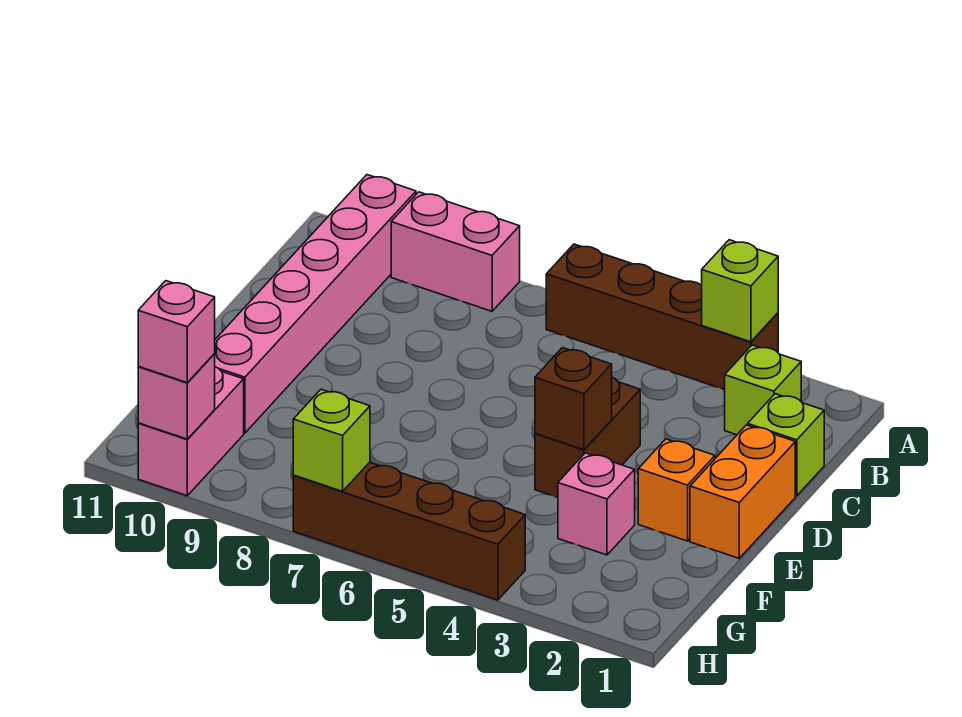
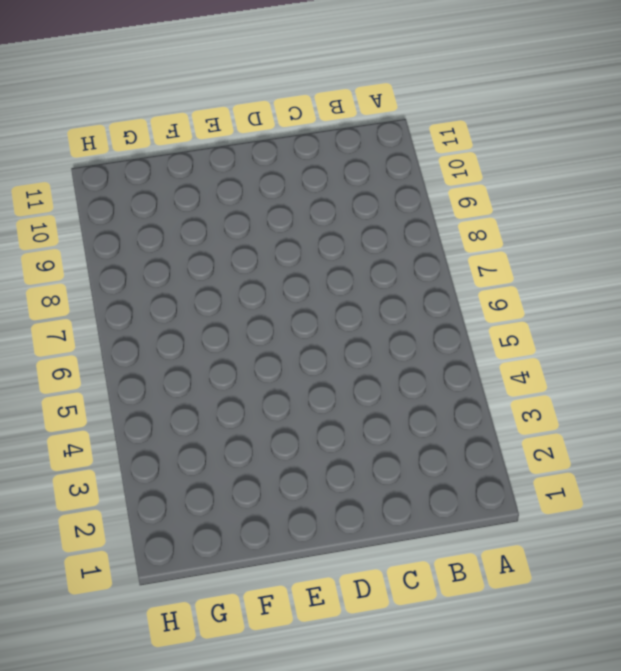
none -> brown 1x4 brick [546,244,778,390]
none -> pink 1x2 brick [391,192,520,311]
none -> pink 1x6 brick [215,175,416,433]

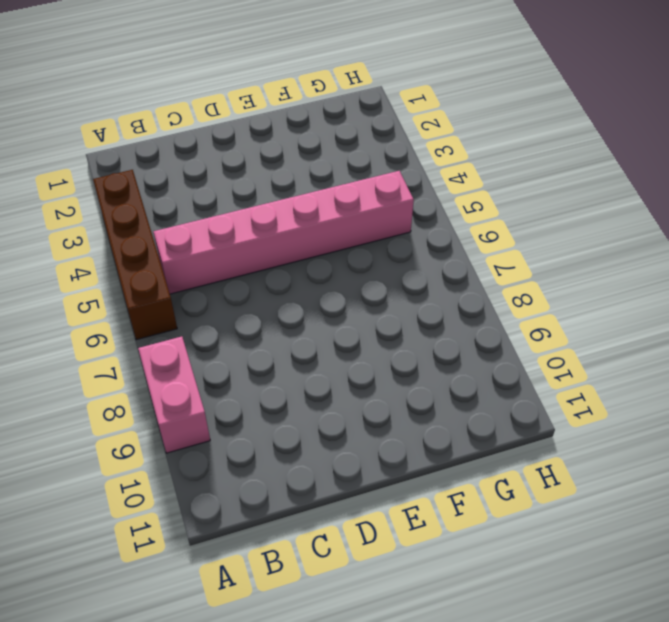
pink 1x6 brick [154,171,414,294] -> pink 1x6 brick moved to [215,175,416,433]
none -> lime 1x1 brick [725,345,801,435]
none -> lime 1x1 brick [748,394,824,496]
none -> orange 1x2 brick [690,425,795,558]

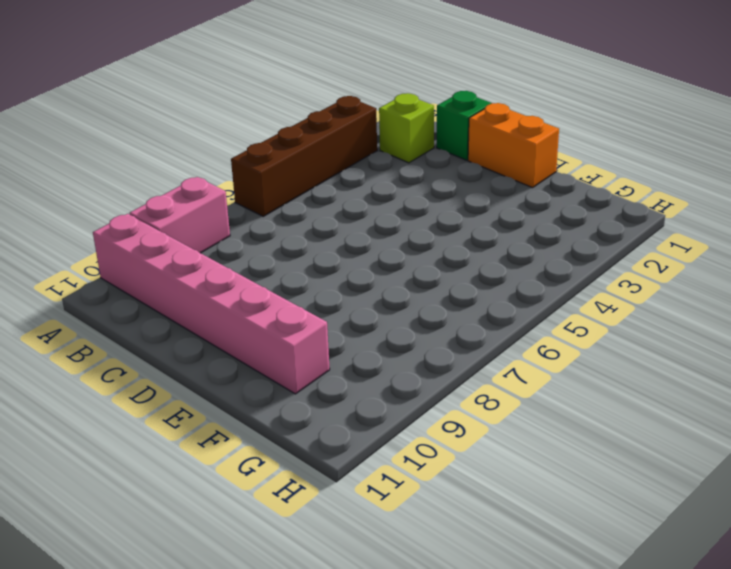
green 1x1 brick [437,91,492,160] -> lime 1x1 brick [748,394,824,496]
none -> brown 1x2 brick [535,377,640,497]
none -> orange 1x1 brick [638,439,715,541]
none -> pink 1x1 brick [558,453,635,555]

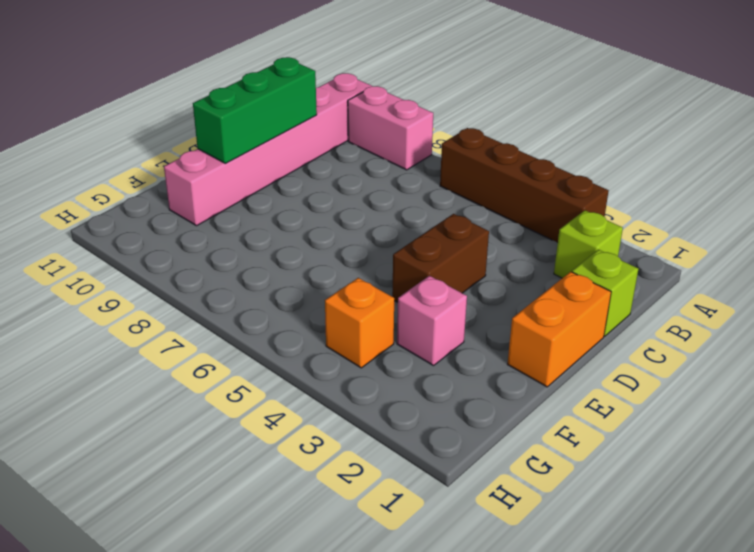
green 1x3 brick [193,57,317,163] -> none
orange 1x1 brick [325,278,394,368] -> orange 1x1 brick moved to [638,439,715,541]
none -> pink 1x2 brick [138,367,244,496]
none -> brown 1x4 brick [293,462,525,600]
none -> lime 1x1 brick [702,240,778,342]

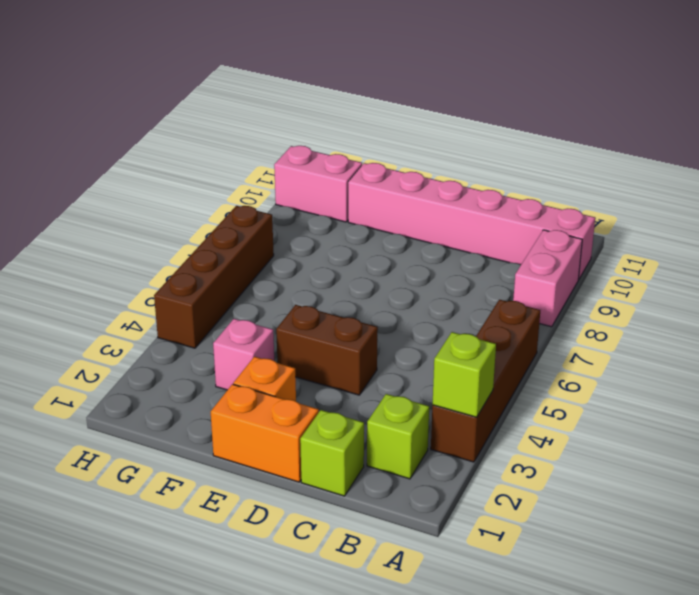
none -> brown 1x1 brick [535,348,612,450]
none -> lime 1x1 brick [293,389,370,491]
none -> pink 1x1 brick [138,353,215,439]

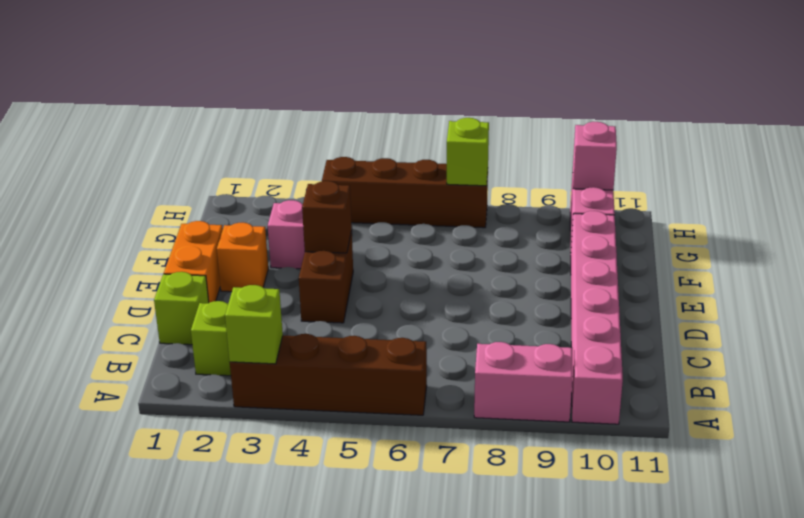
none -> pink 1x1 brick [138,281,215,383]

